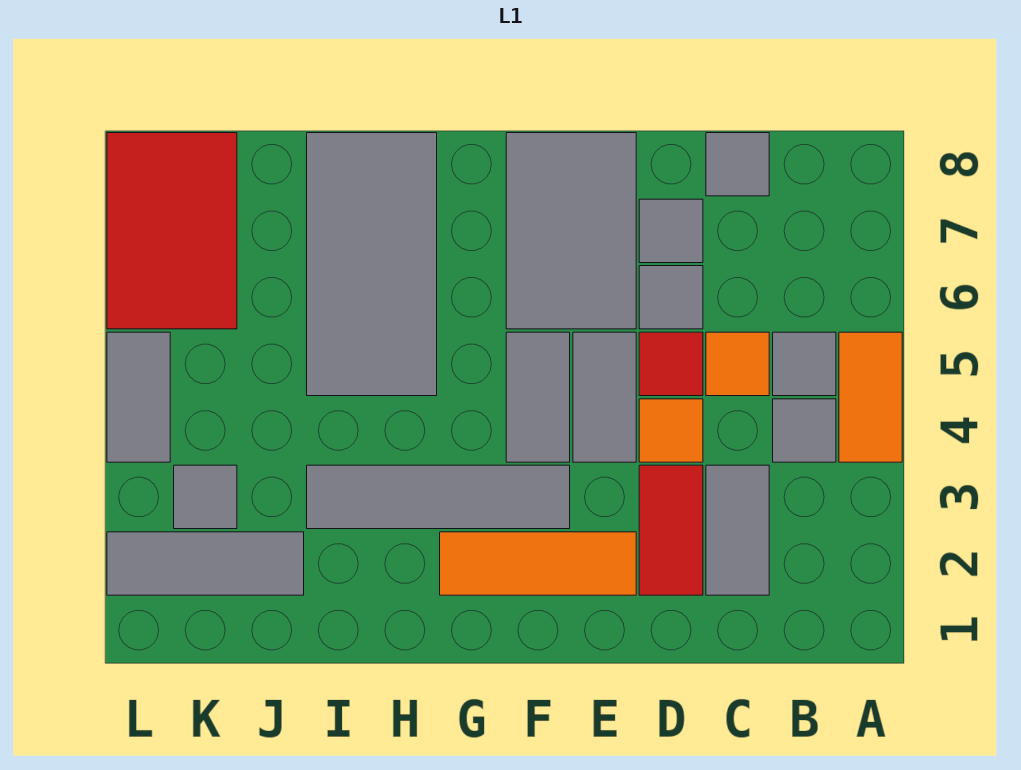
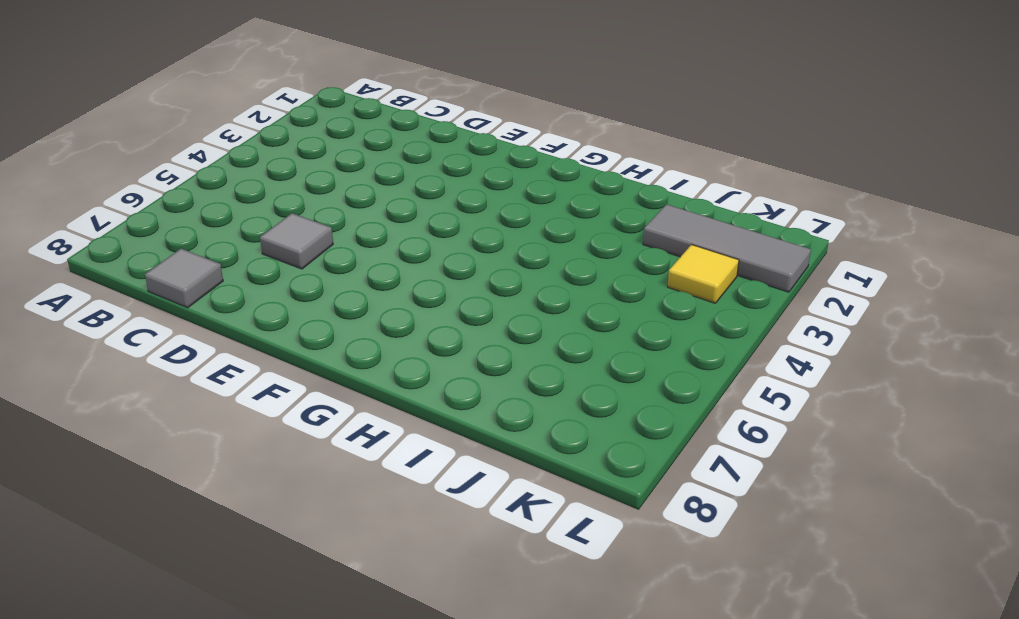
yellow 1x1 tile [668,245,739,303] -> grey 1x1 tile [174,465,237,529]
none -> orange 1x2 tile [839,332,902,462]
none -> grey 1x1 tile [773,399,836,462]
none -> grey 1x1 tile [773,332,836,396]

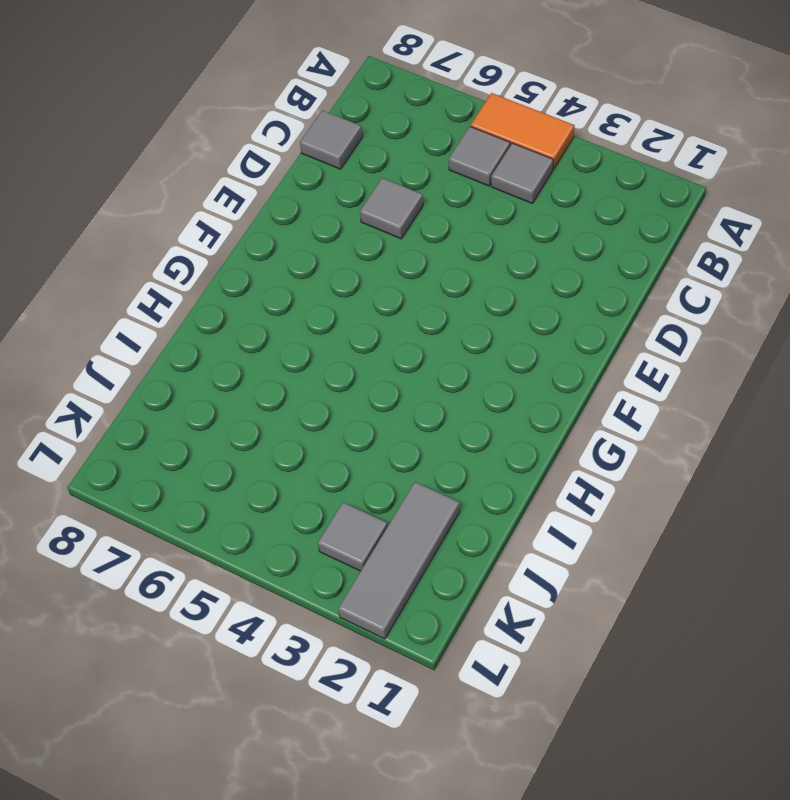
none -> grey 1x2 tile [706,465,769,595]
none -> orange 1x1 tile [706,332,769,396]
none -> red 1x2 tile [639,465,703,595]

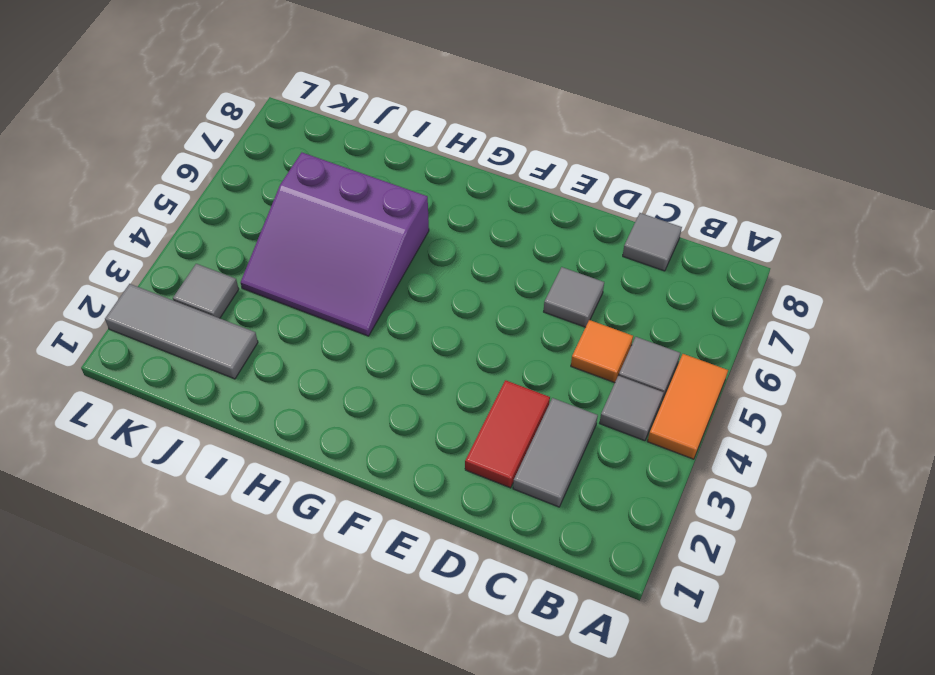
purple 3x3 slope [241,153,429,336] -> grey 2x4 tile [307,133,437,396]
none -> orange 1x1 tile [639,399,703,462]
none -> red 1x1 tile [639,332,703,396]
none -> grey 1x1 tile [639,199,703,263]

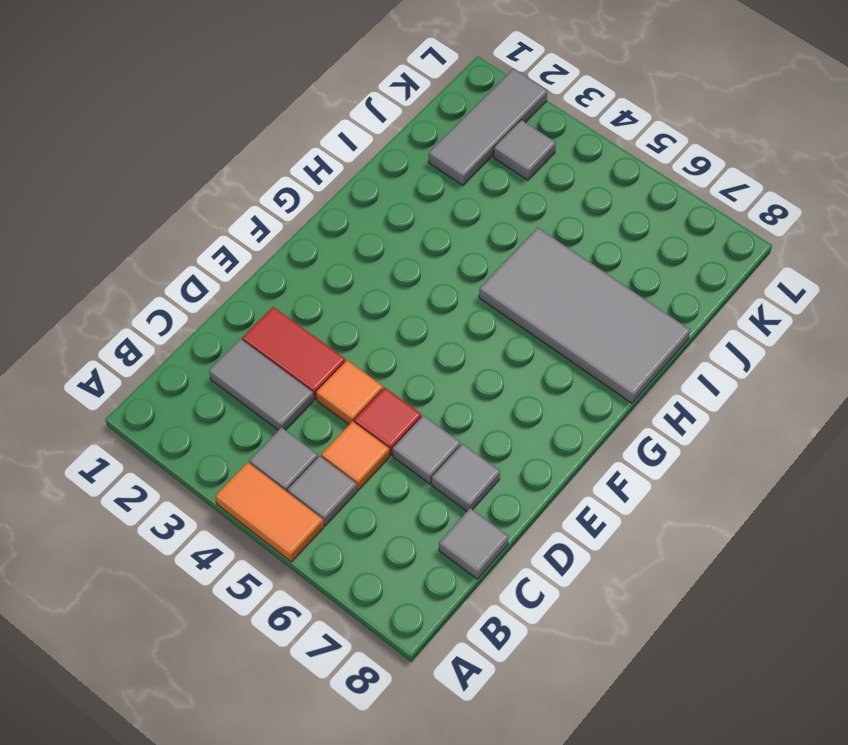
none -> orange 1x3 tile [440,532,636,595]
none -> grey 1x2 tile [573,332,636,462]
none -> grey 2x3 tile [506,133,636,329]

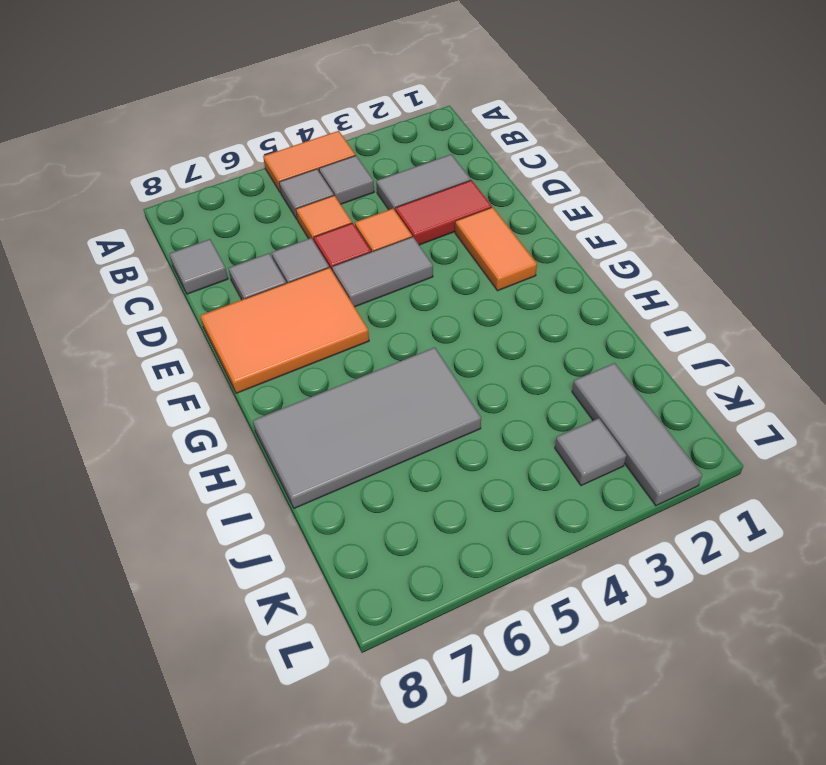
orange 1x2 tile [455,207,537,291] -> orange 1x3 tile [440,532,636,595]
orange 2x3 tile [200,268,369,393] -> grey 2x3 tile [506,133,636,329]
none -> grey 1x4 tile [307,465,570,529]
none -> grey 1x2 tile [506,332,570,462]
none -> red 2x3 tile [107,133,237,329]

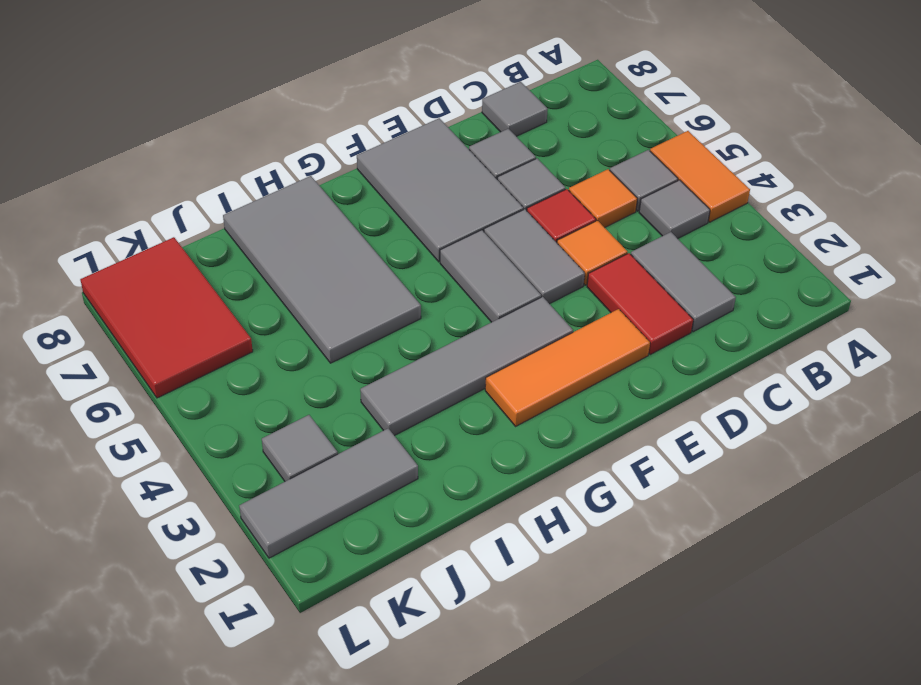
none -> grey 1x2 tile [107,332,170,462]

